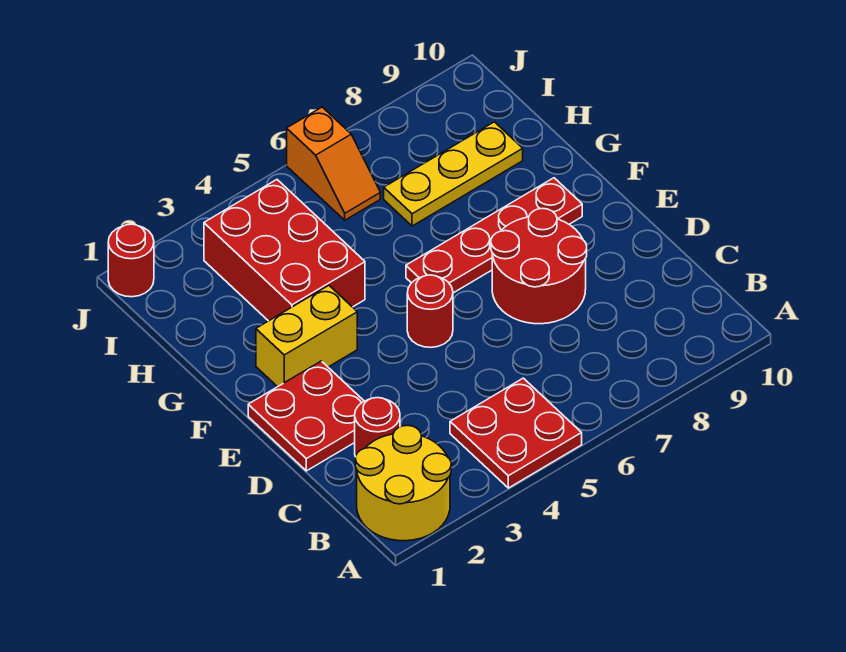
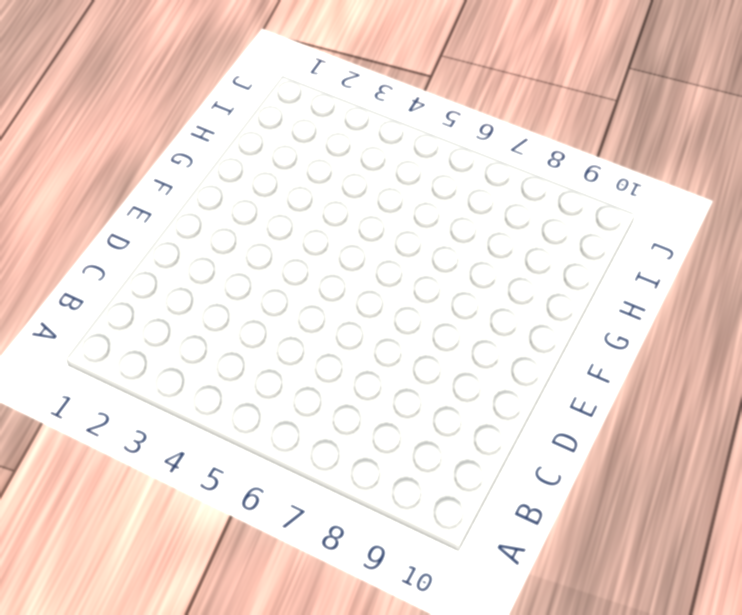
none -> yellow 2x2 round brick [355,425,451,541]
none -> red 2x2 plate [450,378,582,488]
none -> red 1x1 round brick [355,398,400,457]

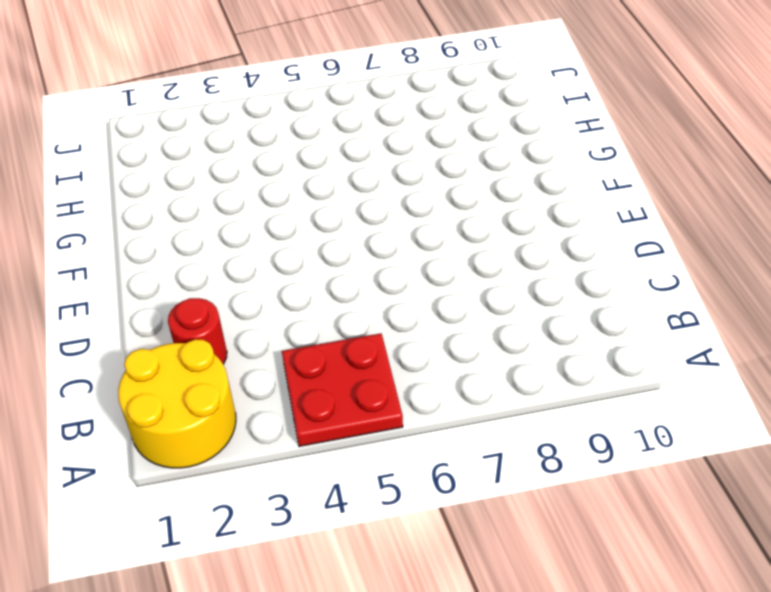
none -> red 2x2 plate [248,361,364,471]
none -> red 2x2 round brick [491,209,587,324]
none -> red 1x1 round brick [407,275,453,347]

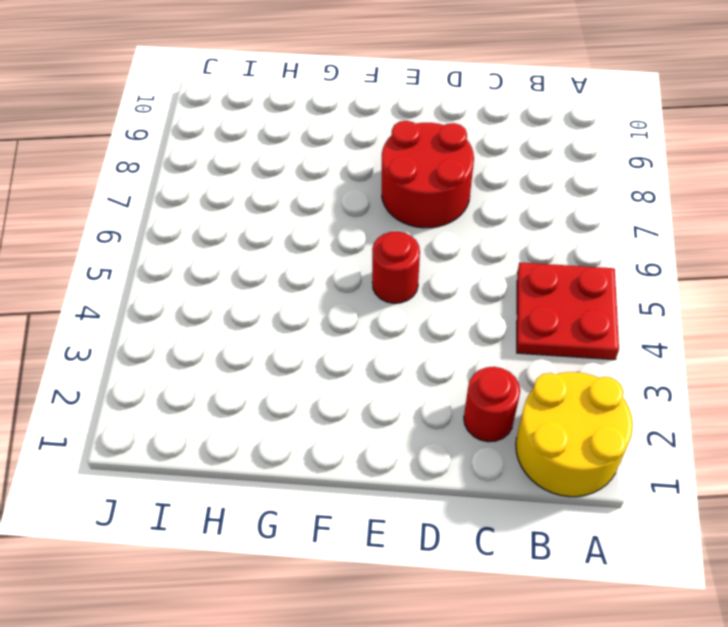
none -> red 2x2 plate [248,361,364,471]
none -> yellow 1x2 brick [256,286,357,387]
none -> red 1x4 plate [406,178,582,293]

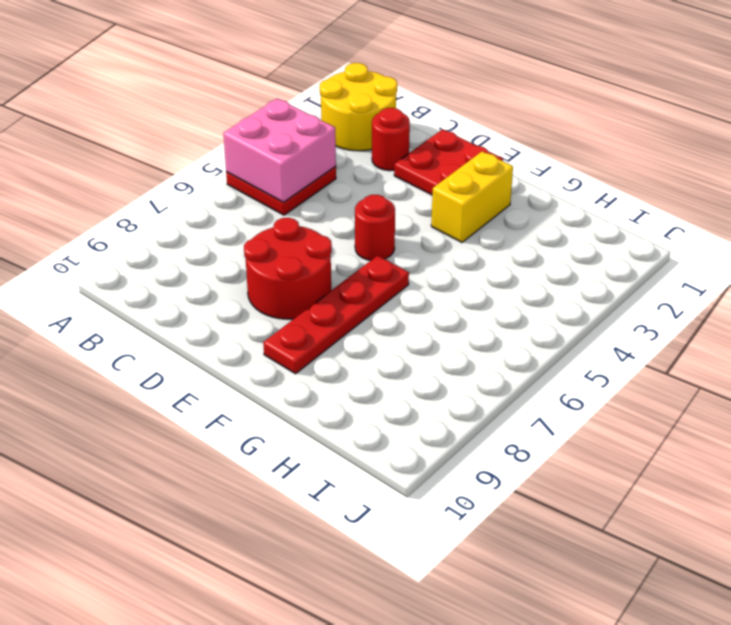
pink 2x2 brick [223,99,336,203] -> none
none -> red 2x3 brick [204,180,365,321]
none -> yellow 1x3 plate [384,122,523,226]
none -> orange 1x2 slope [287,107,380,220]

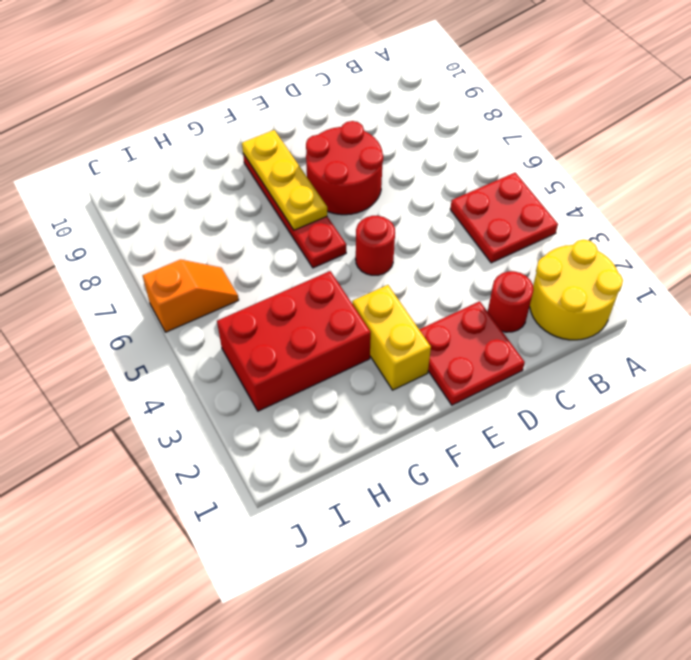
yellow 1x3 plate [242,130,327,230] -> yellow 1x3 plate moved to [384,122,523,226]
none -> red 1x1 round brick [108,224,154,297]

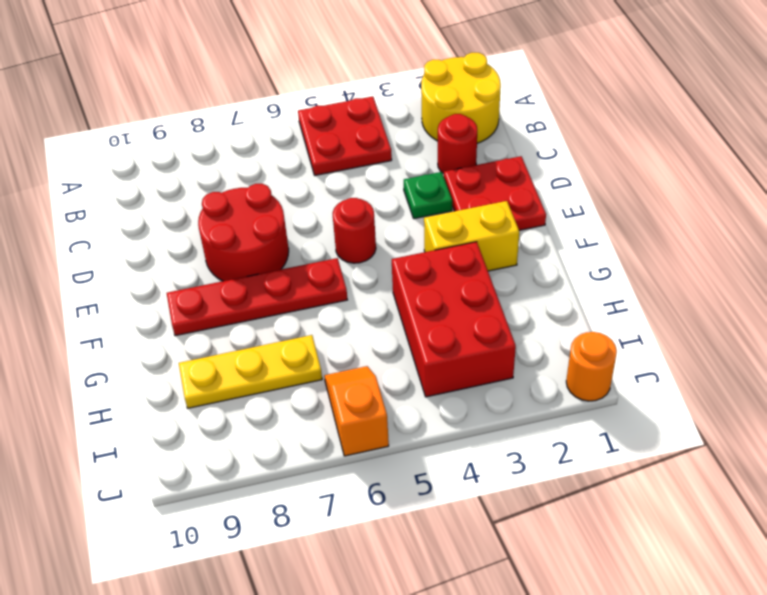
green 1x1 plate [404,172,452,219] -> none
orange 1x1 round brick [566,332,617,401] -> red 1x1 round brick [108,224,154,297]

